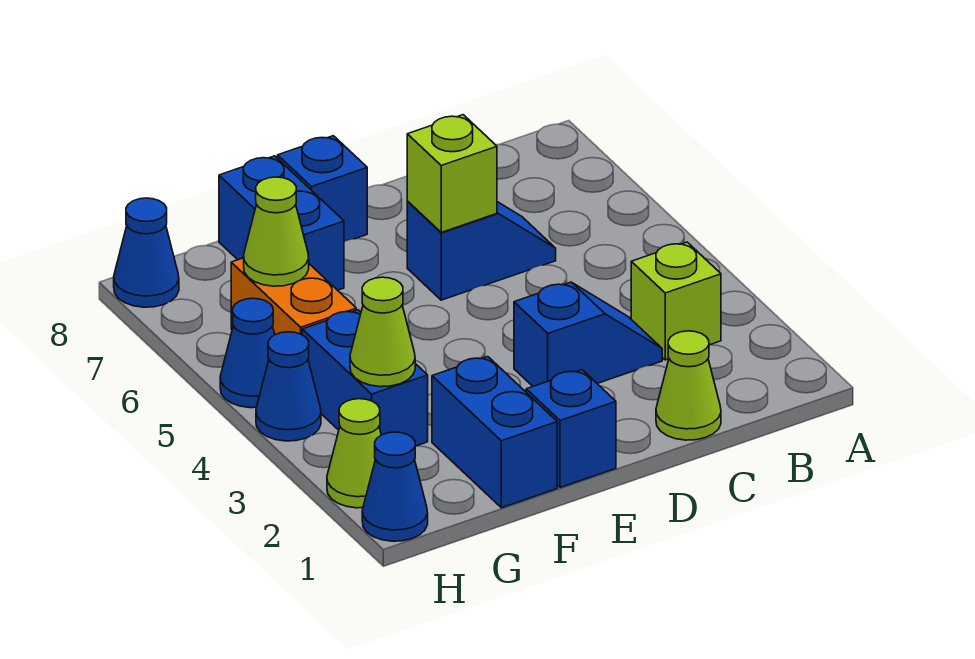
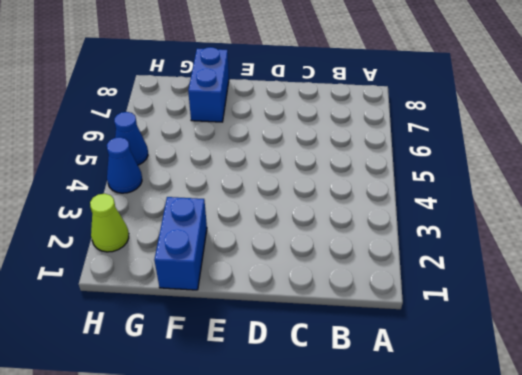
none -> lime 1x1 brick [631,242,721,360]
none -> lime 1x1 cone [656,331,721,440]
none -> blue 1x2 slope [514,282,662,386]

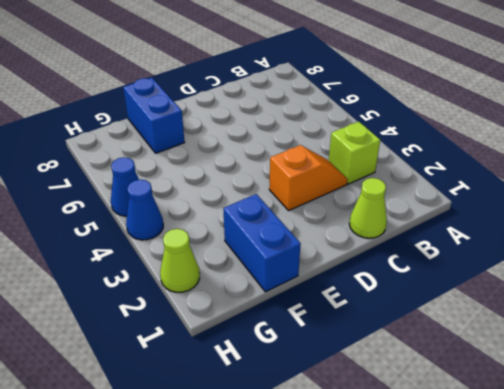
orange 1x2 slope [269,145,348,210] -> blue 1x2 slope [514,282,662,386]
none -> blue 1x2 slope [407,202,556,300]
none -> blue 1x1 brick [526,370,616,488]
none -> blue 1x1 brick [278,136,367,241]

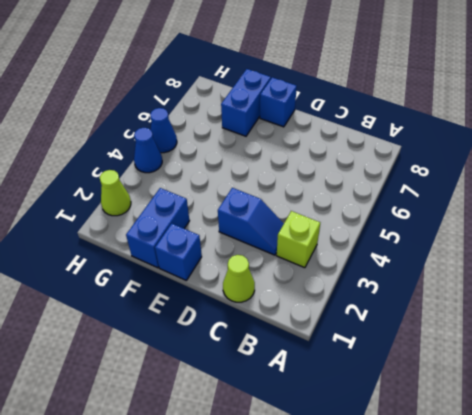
none -> blue 1x2 slope [407,202,556,300]
none -> blue 1x2 brick [302,310,428,446]
none -> orange 1x2 brick [231,258,356,335]

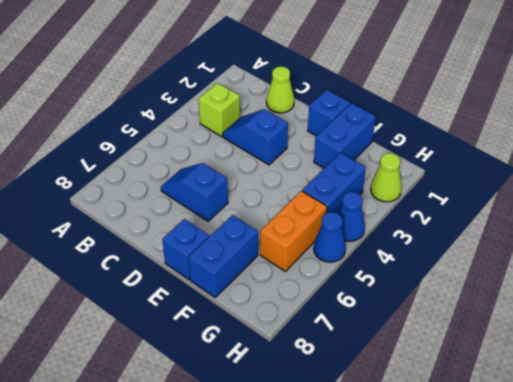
none -> blue 1x1 cone [362,432,428,541]
none -> blue 1x1 cone [114,198,179,307]
none -> lime 1x1 brick [407,115,497,232]

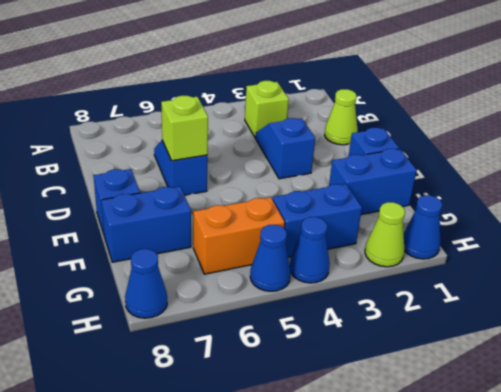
none -> lime 1x1 cone [350,277,415,387]
none -> lime 1x1 cone [244,177,309,286]

